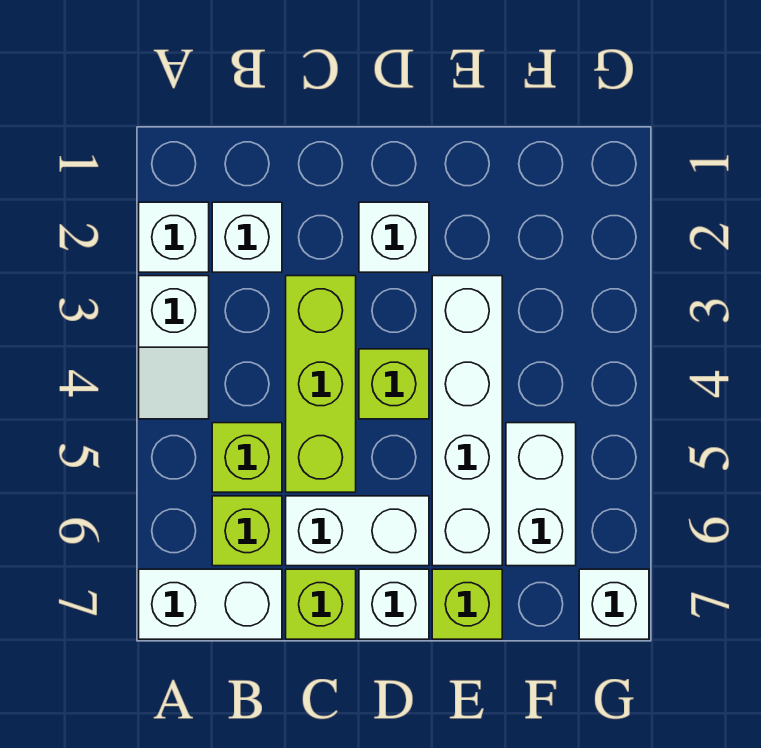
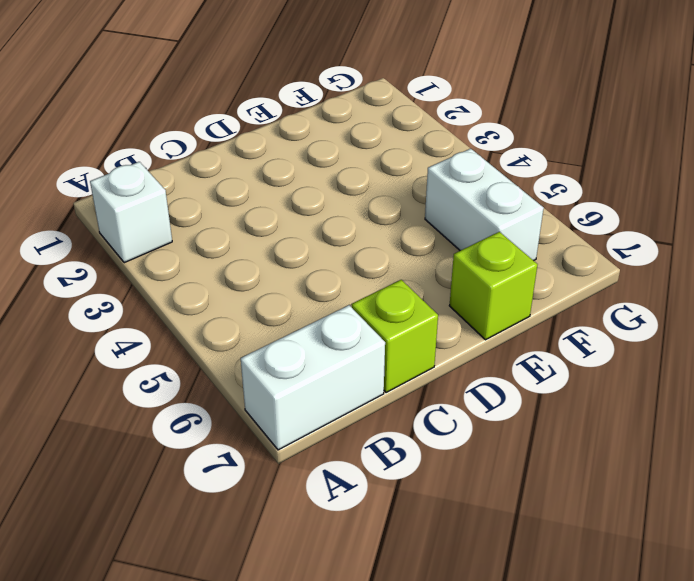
none -> white 1x2 slope [139,276,209,419]
none -> white 1x1 brick [212,202,282,272]
none -> lime 1x1 brick [212,423,282,492]

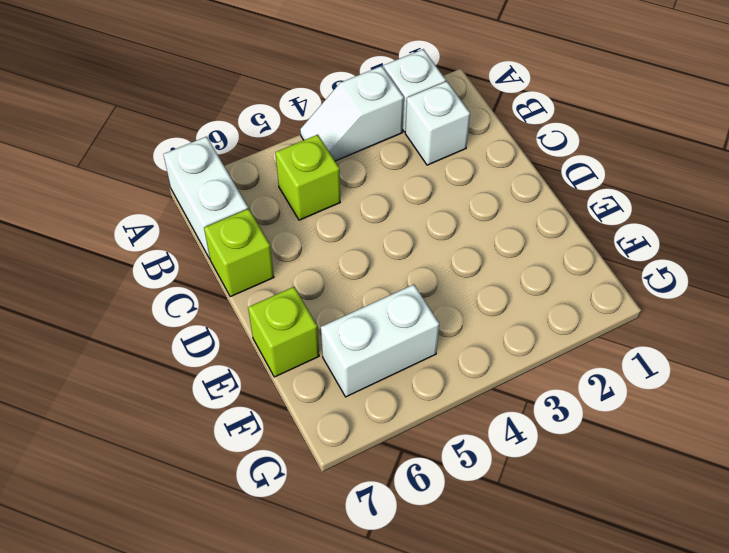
none -> lime 1x1 brick [212,496,282,566]
none -> lime 1x3 brick [286,276,356,492]
none -> white 1x2 brick [286,496,429,566]

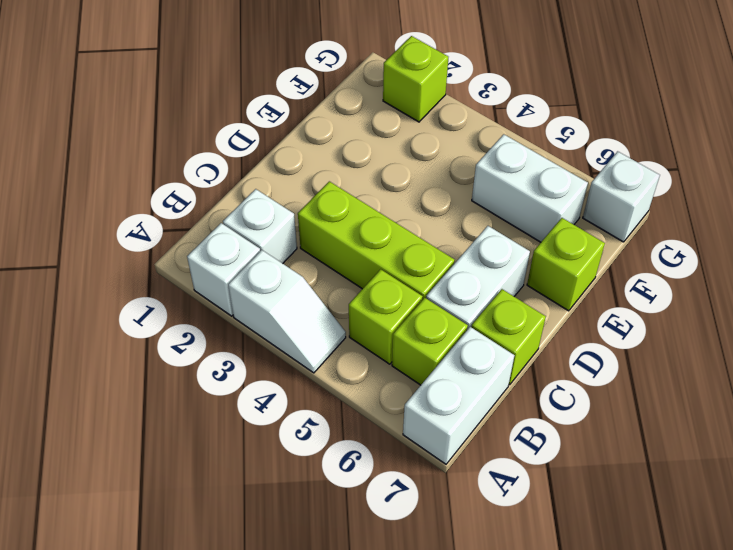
lime 1x1 brick [383,36,448,122] -> lime 1x1 brick moved to [359,349,429,419]
none -> white 1x1 brick [359,202,429,272]
none -> white 1x1 brick [359,569,429,639]
none -> white 1x4 brick [432,276,502,566]

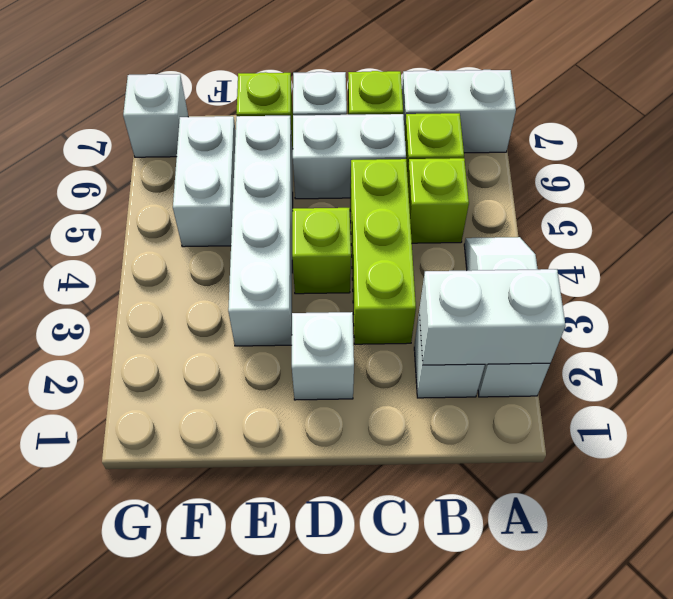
white 1x2 brick [419,269,566,365] -> none

